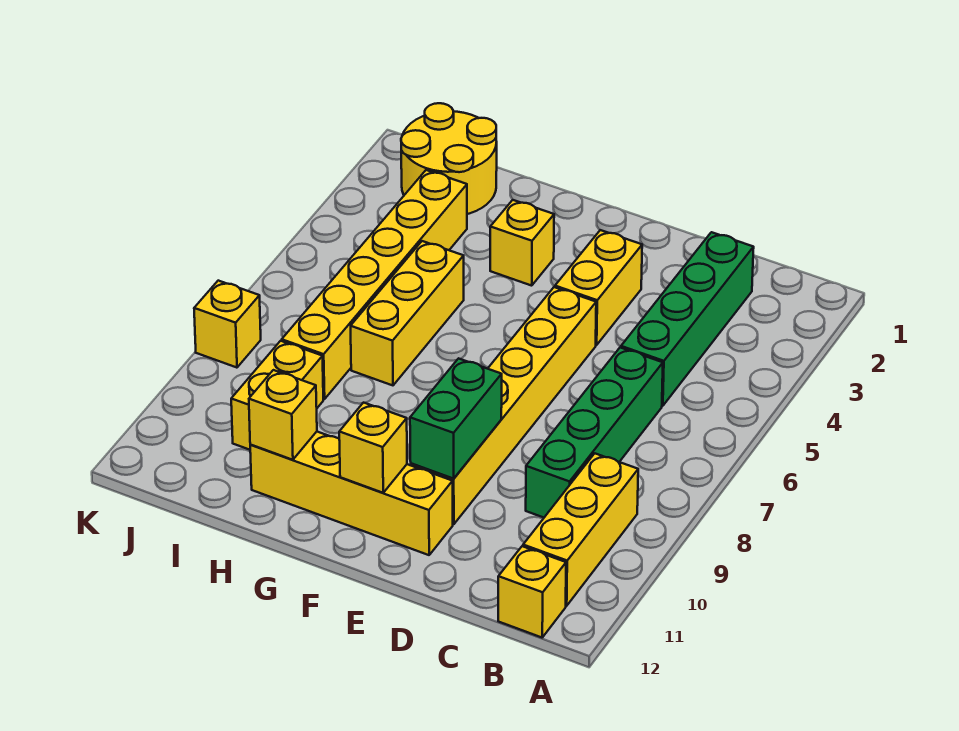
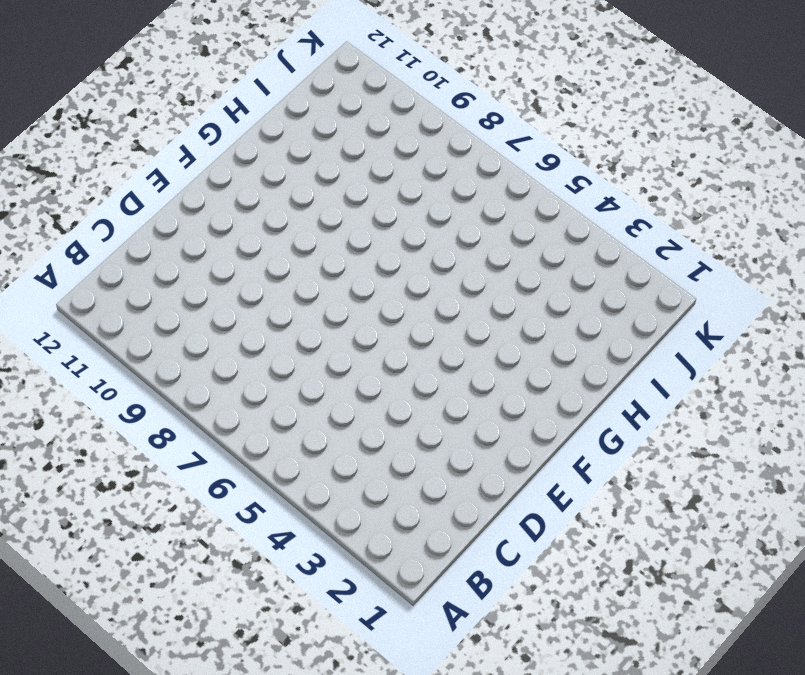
none -> yellow 1x3 brick [523,453,638,606]
none -> yellow 1x1 brick [498,546,566,638]
none -> green 1x4 brick [621,232,754,406]

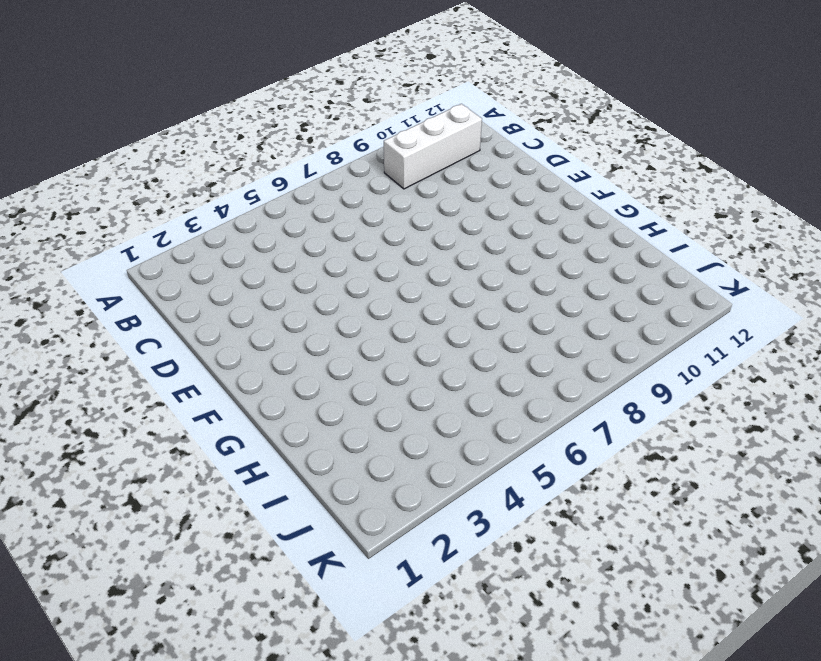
white 1x3 brick [384,104,482,189] -> yellow 1x3 brick [523,453,638,606]
none -> yellow 1x1 brick [498,546,566,638]
none -> green 1x4 brick [621,232,754,406]
none -> green 1x4 brick [526,348,663,518]

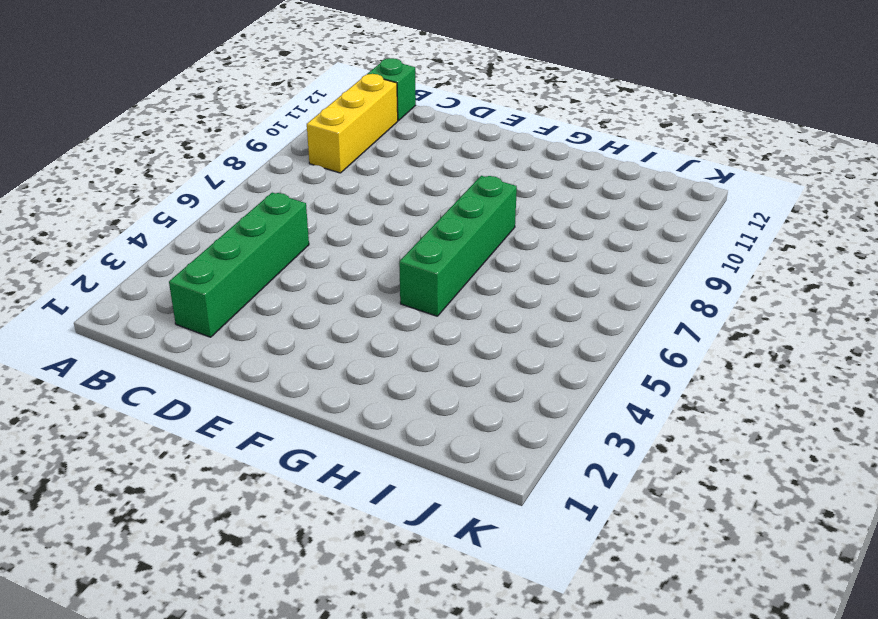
green 1x1 brick [368,58,416,121] -> yellow 1x1 brick [498,546,566,638]
green 1x4 brick [399,176,517,316] -> green 1x4 brick moved to [526,348,663,518]
none -> yellow 1x2 brick [555,230,642,345]
none -> yellow 1x6 brick [411,287,596,524]
none -> yellow 1x4 brick [250,432,453,555]

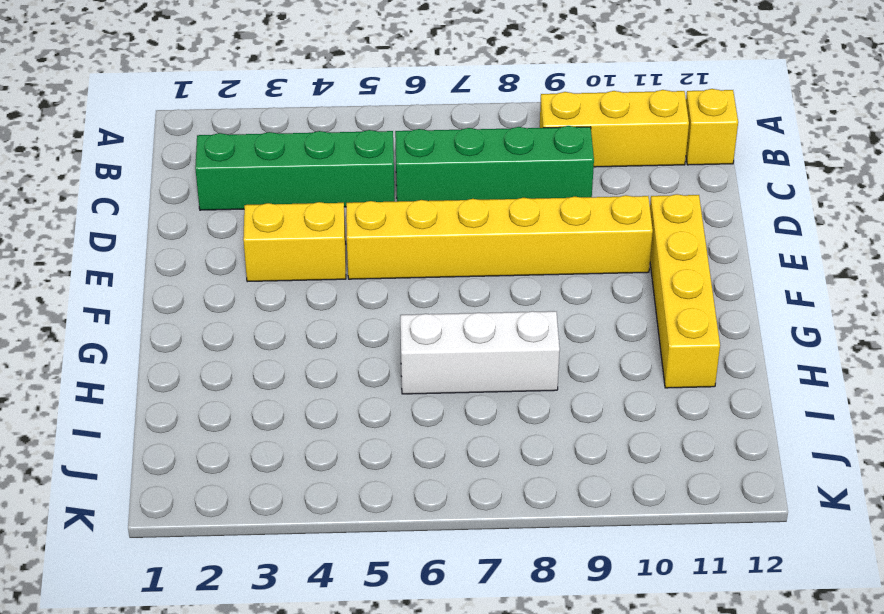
white 1x3 brick [400,311,560,394] -> yellow 1x3 brick [351,241,464,385]
none -> yellow 1x1 brick [490,200,554,286]
none -> yellow 2x2 round brick [401,103,497,214]
none -> yellow 1x6 brick [282,170,467,399]

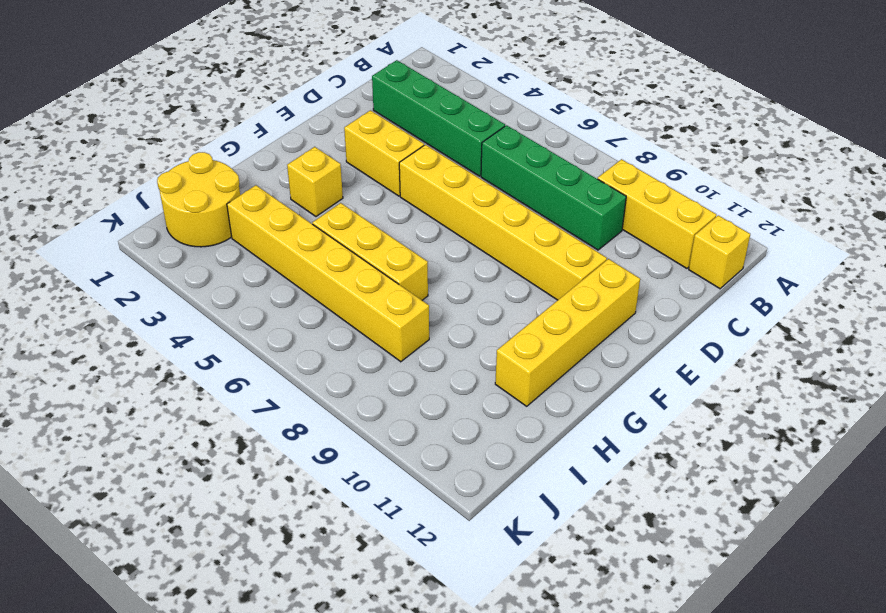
none -> yellow 1x2 brick [231,341,323,450]
none -> yellow 1x1 brick [194,281,261,368]
none -> green 1x2 brick [410,358,502,479]

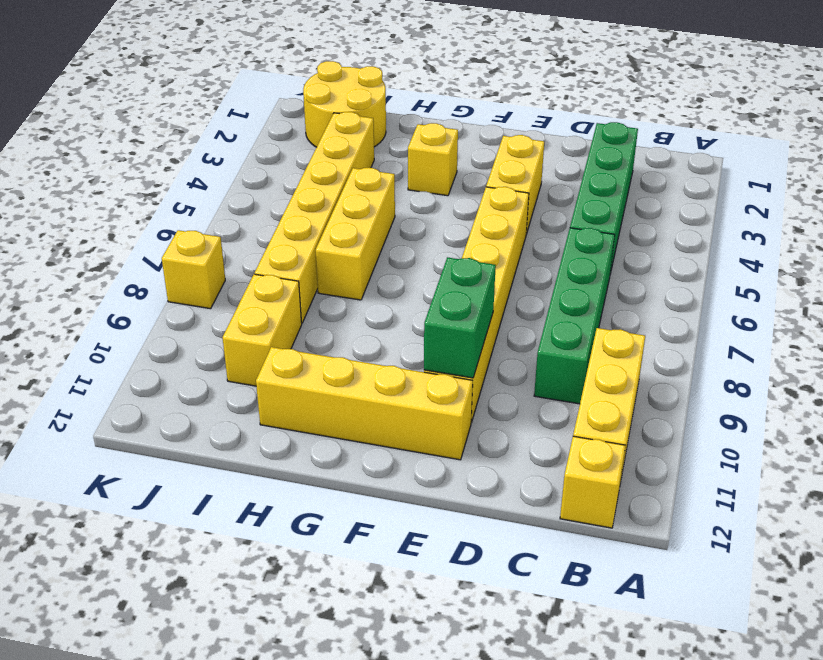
none -> yellow 1x1 brick [339,403,407,493]
none -> yellow 1x1 brick [249,370,317,460]

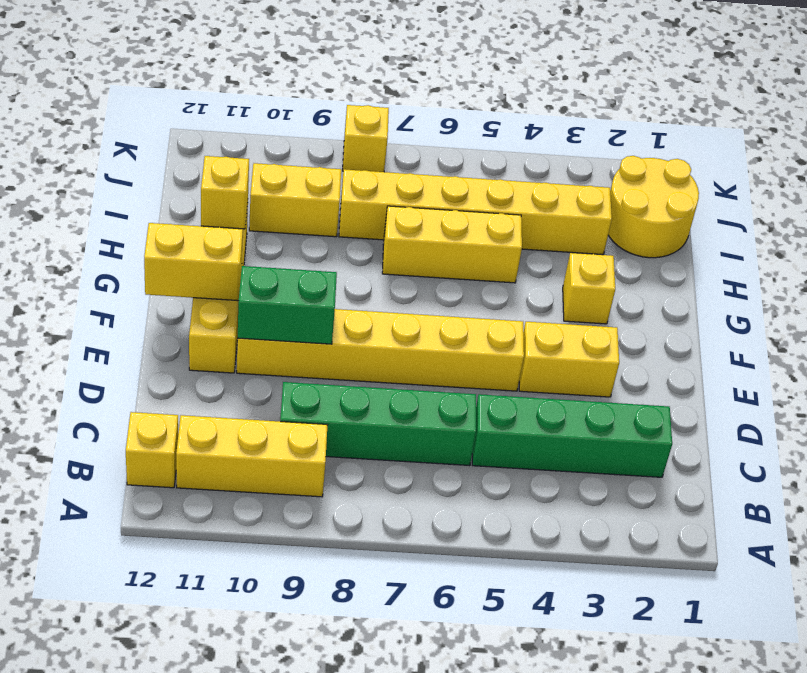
yellow 1x2 brick [144,223,243,301] -> yellow 1x1 brick [339,403,407,493]

